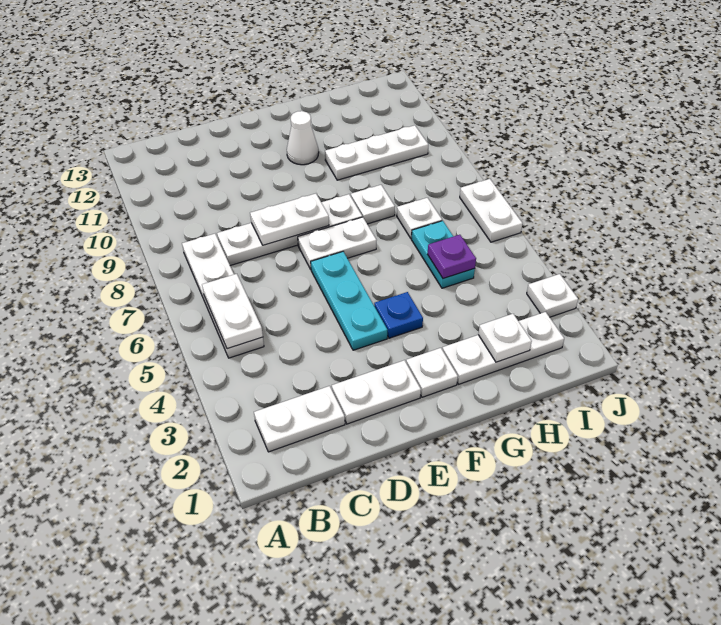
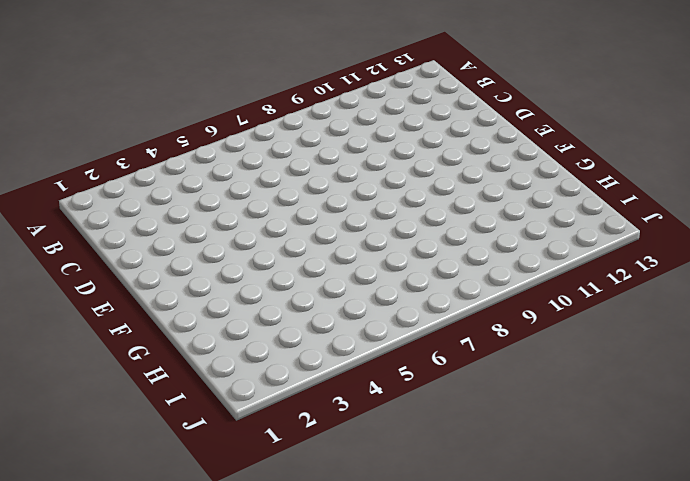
none -> white 1x2 plate [254,386,345,452]
none -> white 1x4 plate [182,234,264,358]
none -> white 1x4 plate [217,194,362,266]

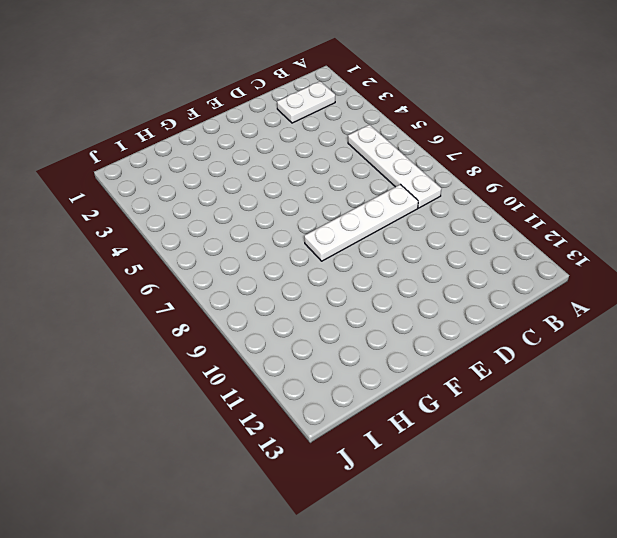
none -> white 1x2 plate [332,360,421,424]
none -> cyan 1x3 plate [311,252,387,350]
none -> white 1x2 plate [298,217,377,269]

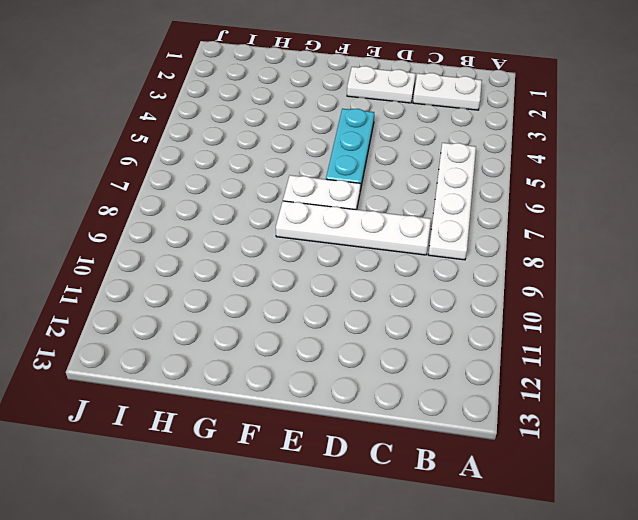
none -> white 1x1 plate [406,348,458,397]
none -> blue 1x1 plate [374,292,423,338]
none -> white 1x1 cone [287,111,319,165]

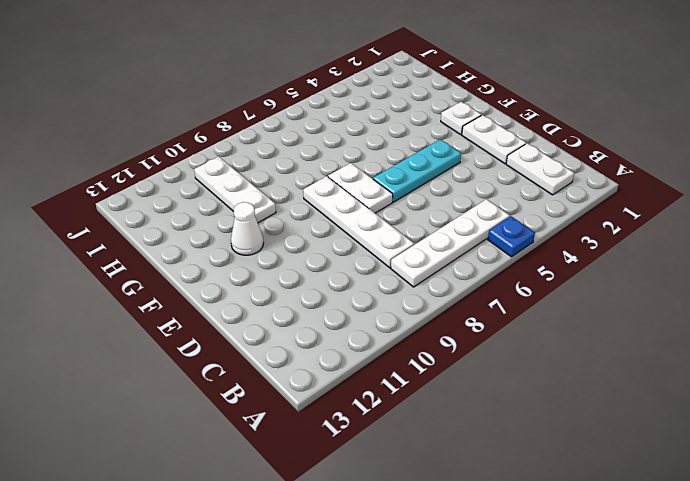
blue 1x1 plate [488,216,535,257] -> blue 1x1 plate moved to [374,292,423,338]
none -> white 1x3 plate [442,312,564,384]
none -> white 1x1 plate [351,185,395,224]
none -> cyan 1x2 plate [411,221,475,288]

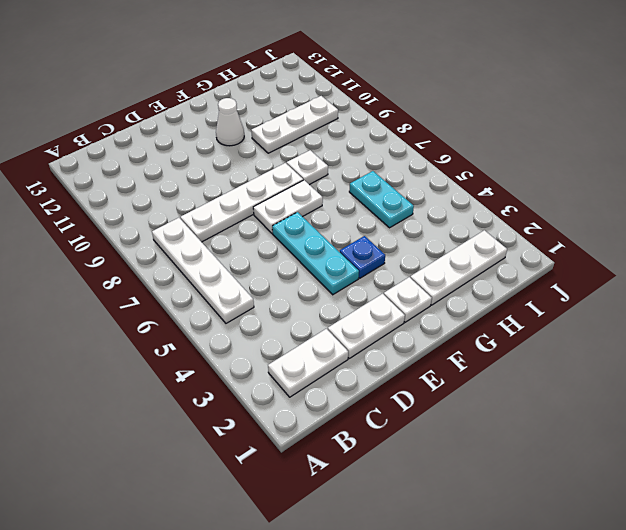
none -> white 1x1 plate [397,198,442,238]
none -> white 1x1 plate [527,274,578,317]
none -> white 1x2 plate [460,179,523,242]

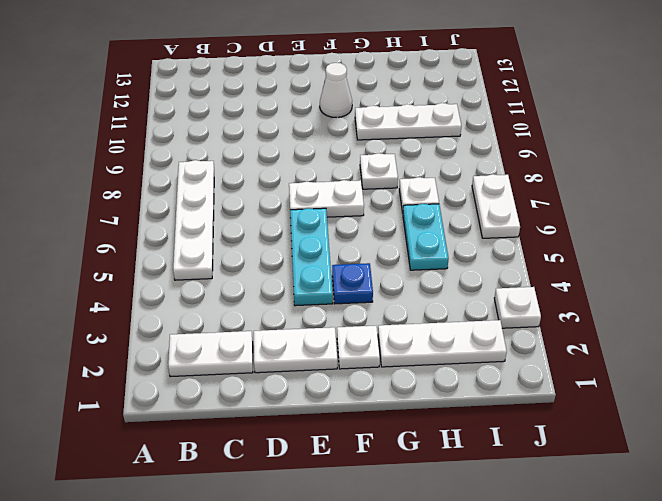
none -> white 1x4 plate [217,194,362,266]
none -> white 1x2 plate [202,274,263,349]
none -> white 1x2 plate [250,194,329,245]

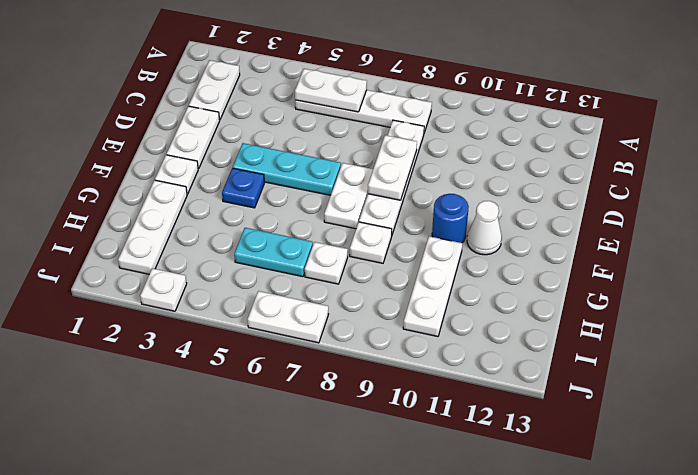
blue 1x1 round brick [432,194,469,243] -> none
none -> white 1x1 plate [478,314,532,362]
none -> purple 1x1 plate [427,235,476,279]

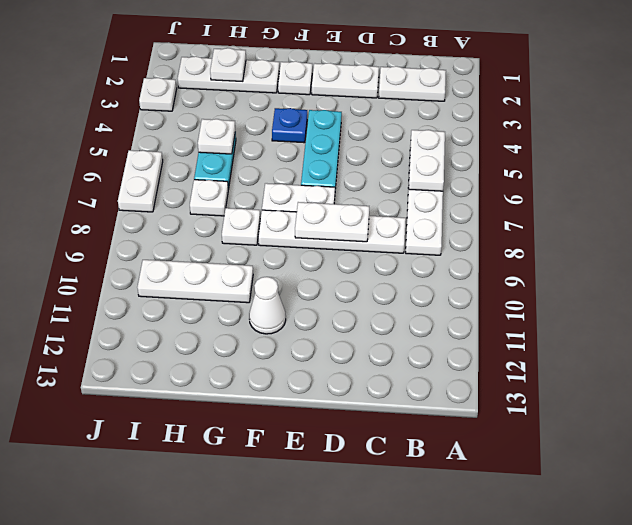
white 1x1 plate [198,119,235,154] -> purple 1x1 plate [427,235,476,279]

